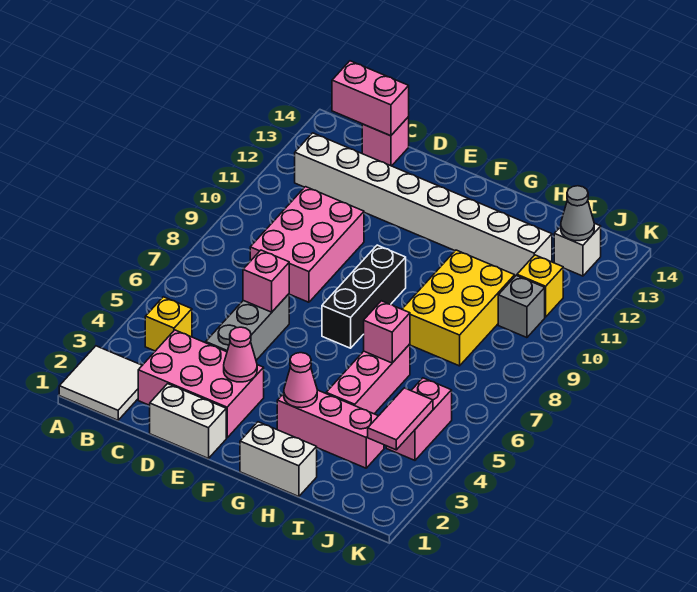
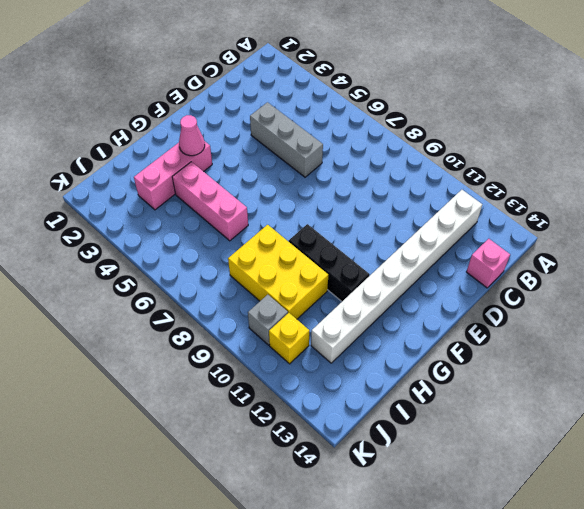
black 1x3 brick [289,224,370,301] -> black 1x3 brick moved to [322,245,406,348]
none -> white 2x2 tile [59,346,142,420]
none -> yellow 1x1 brick [145,297,192,351]
none -> pink 2x3 brick [138,330,264,438]

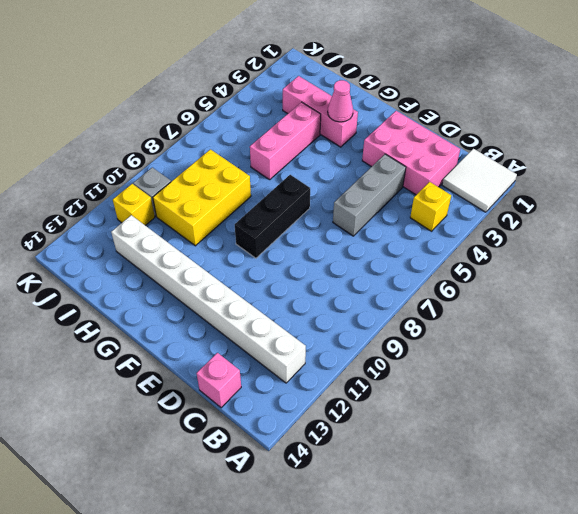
none -> pink 2x3 brick [250,187,364,302]
none -> white 1x2 brick [150,384,226,459]
none -> white 1x2 brick [240,422,317,497]

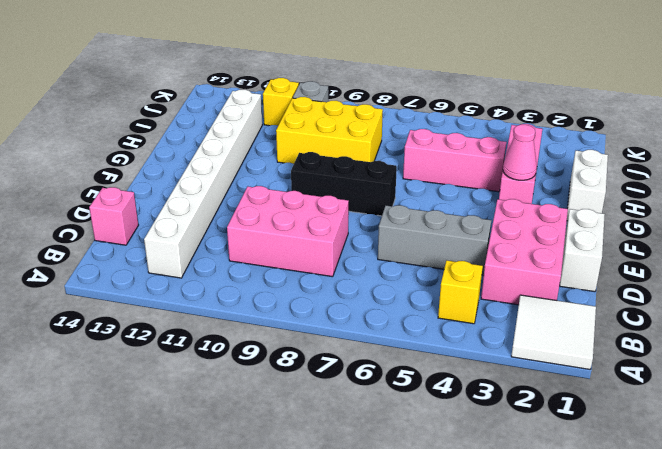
none -> pink 1x2 brick [386,378,452,460]
none -> white 1x1 brick [554,223,601,276]
none -> pink 1x2 brick [332,61,409,136]

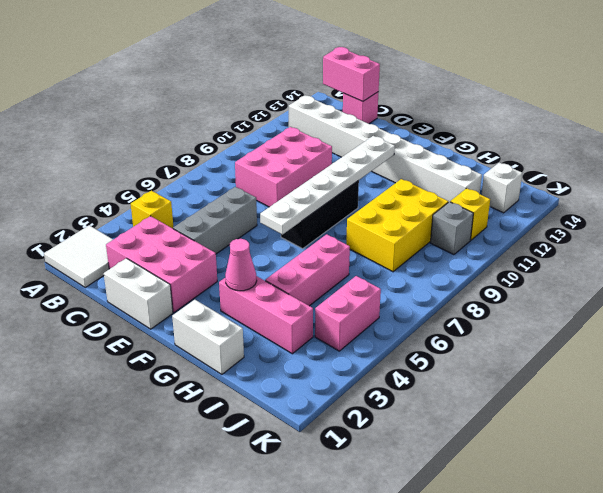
white 1x6 plate [260,136,395,235] -> none
none -> pink 1x1 brick [243,250,289,312]
none -> pink 1x1 cone [224,327,257,382]
none -> pink 1x1 brick [364,301,410,363]

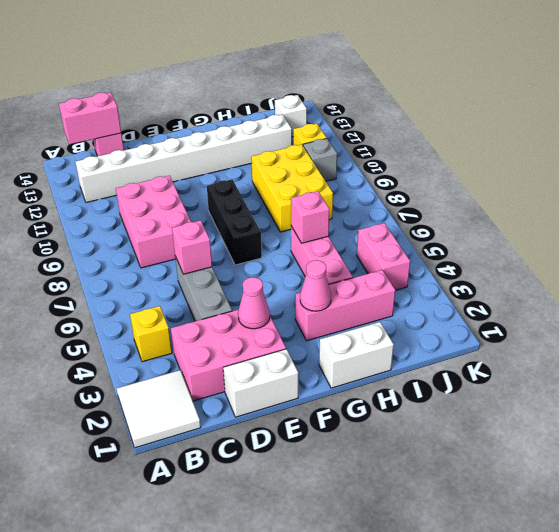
none -> pink 1x2 tile [368,388,433,450]
none -> grey 1x1 cone [561,186,594,241]

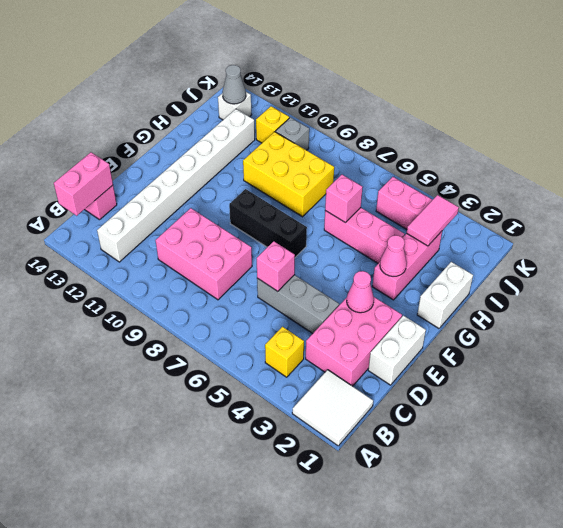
pink 1x2 tile [407,195,459,246] -> pink 1x2 tile turned to [368,388,433,450]

